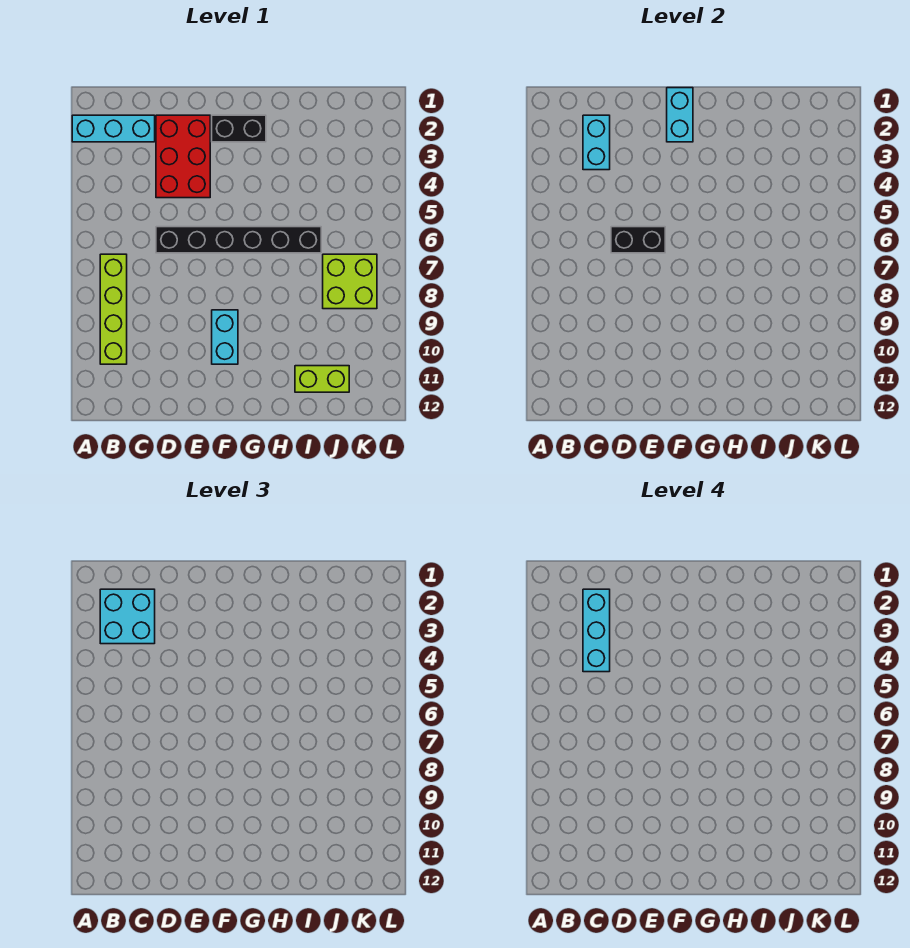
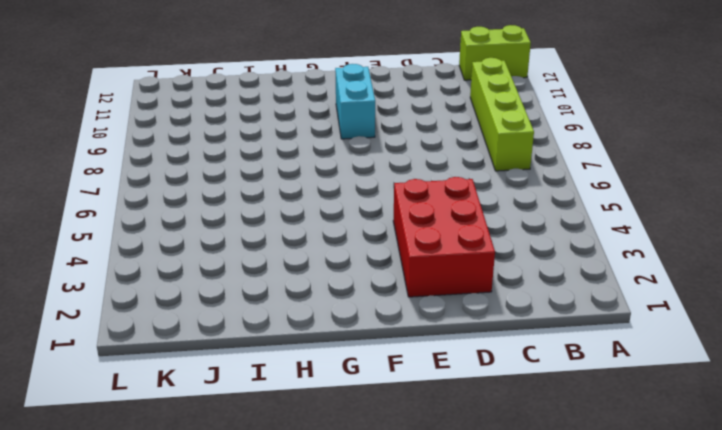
lime 1x2 brick [459,25,531,80] -> lime 1x2 brick moved to [295,366,349,392]
none -> cyan 1x3 brick [72,115,155,142]
none -> black 1x6 brick [156,227,321,253]
none -> black 1x2 brick [212,115,266,142]

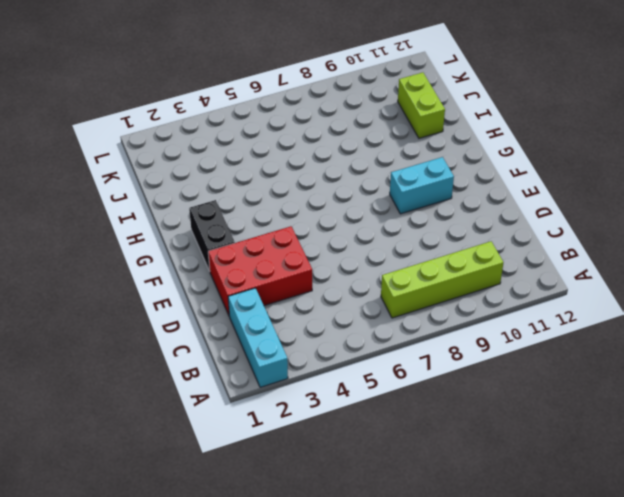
none -> black 1x6 brick [156,227,321,253]
none -> lime 2x2 brick [323,254,377,309]
none -> cyan 1x2 brick [583,115,610,170]

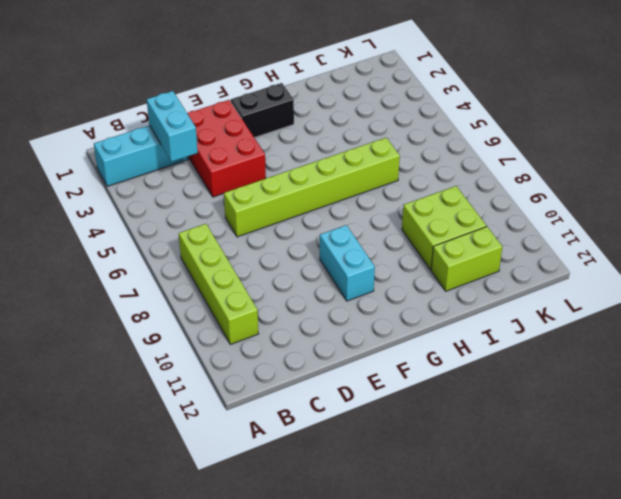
lime 1x6 brick [224,138,400,237] -> black 1x6 brick [156,227,321,253]
lime 2x2 brick [402,186,486,270] -> lime 2x2 brick moved to [323,254,377,309]
none -> black 1x2 brick [611,227,665,253]
none -> cyan 1x2 brick [667,88,693,142]
none -> cyan 2x2 brick [100,589,155,644]

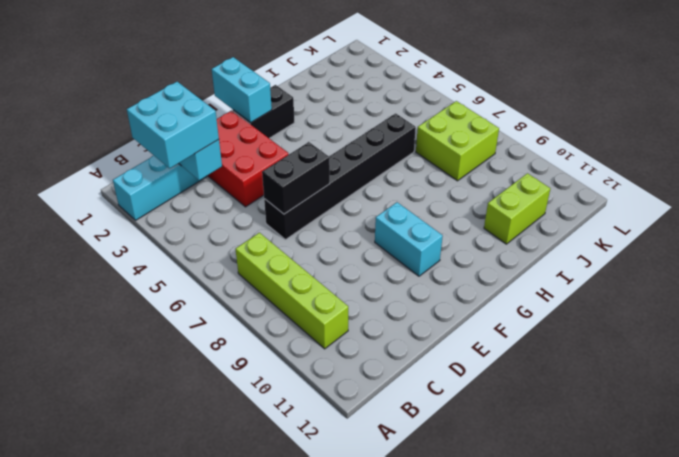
none -> cyan 1x3 brick [583,589,610,672]

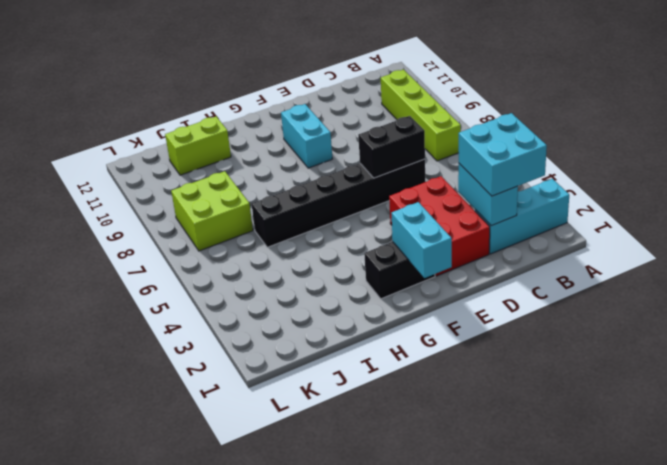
none -> cyan 1x3 brick [583,589,610,672]

